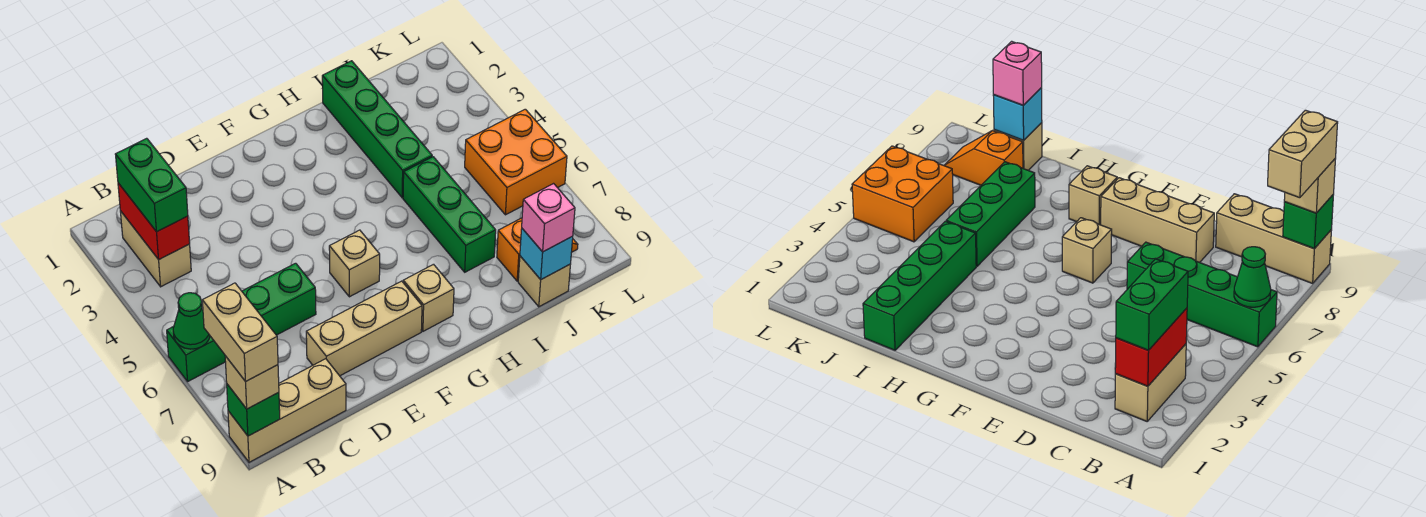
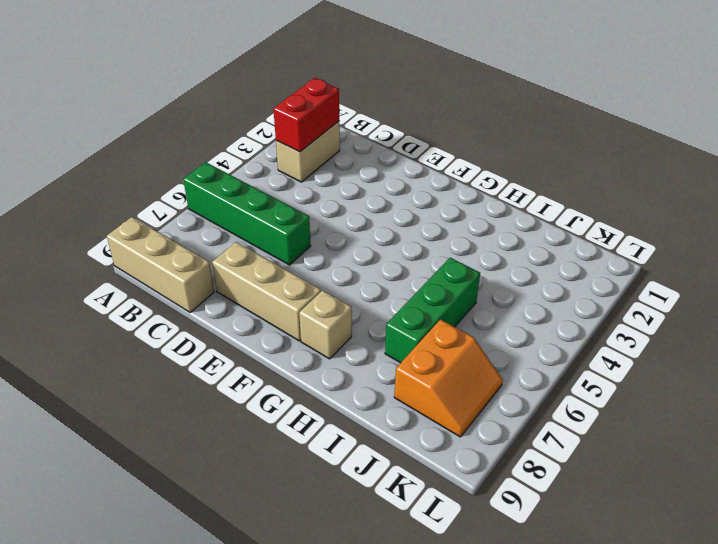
orange 2x2 slope [394,320,503,437] -> orange 1x2 slope [497,218,578,281]
none -> tan 1x1 brick [329,230,380,297]
none -> green 1x4 brick [322,61,432,198]
none -> tan 1x1 brick [518,256,571,307]

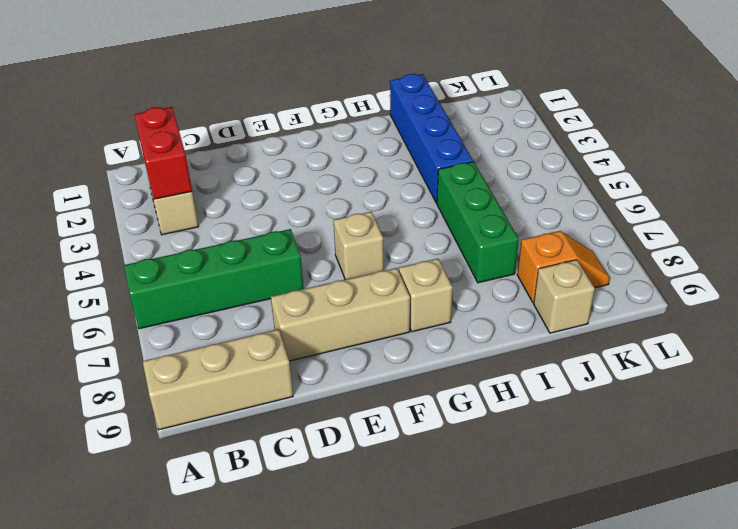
blue 1x4 brick [390,74,473,203] -> green 1x4 brick [322,61,432,198]
none -> orange 2x2 brick [465,109,567,215]
none -> green 1x1 cone [173,293,210,349]
none -> green 1x1 brick [227,384,280,436]

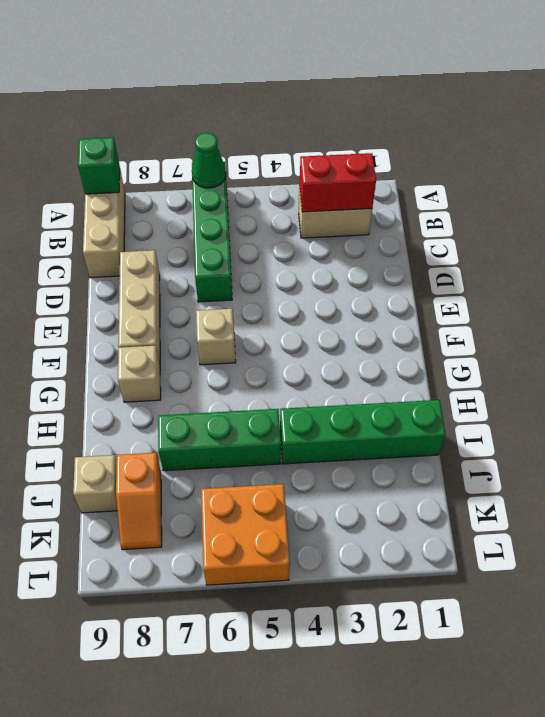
none -> cyan 1x1 brick [520,229,573,280]
none -> tan 1x1 brick [225,356,279,409]
none -> green 1x2 brick [115,138,188,232]

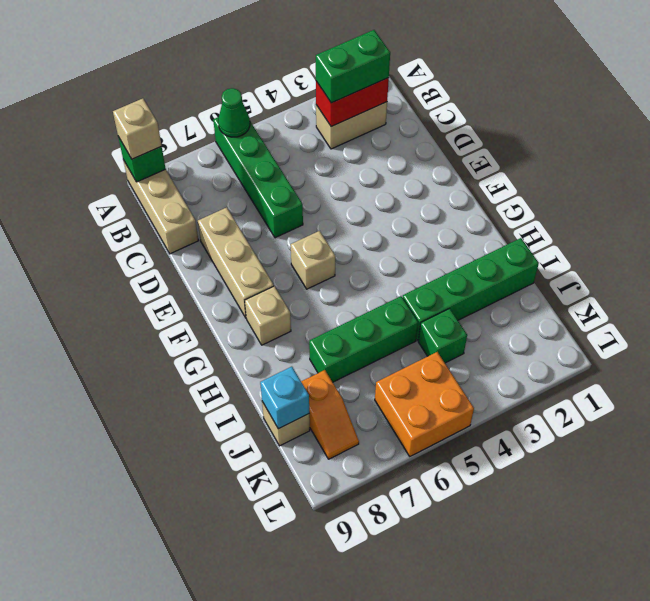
green 1x1 brick [418,309,467,363] -> none
none -> pink 1x1 brick [522,184,575,252]
none -> tan 1x2 brick [202,283,278,381]

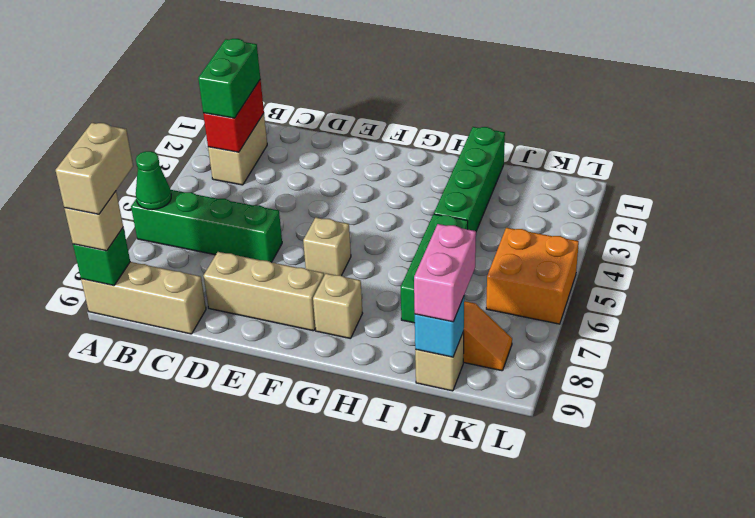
pink 1x2 brick [414,224,476,322] -> pink 1x1 brick [522,184,575,252]

